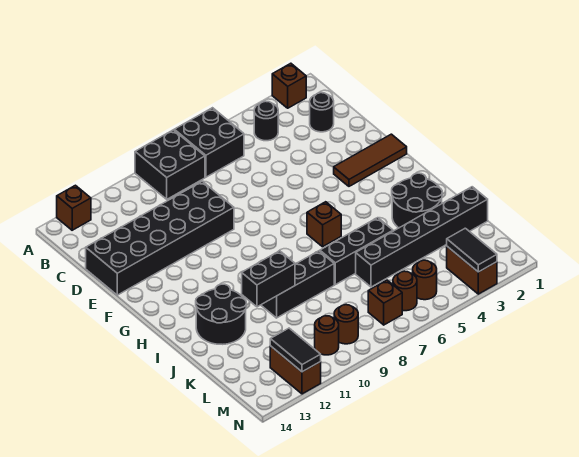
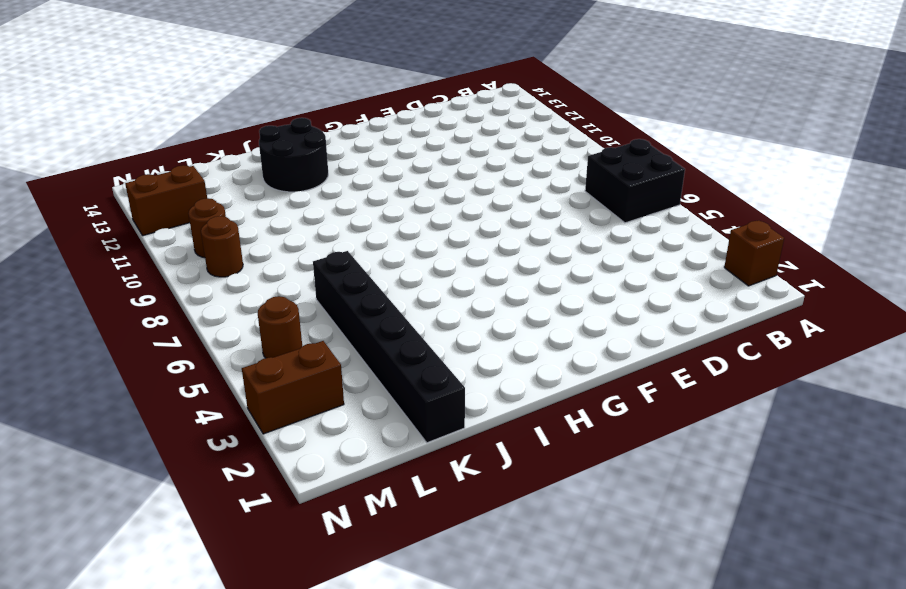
none -> black 2x2 brick [135,130,205,199]
none -> brown 1x1 brick [57,185,91,230]
none -> black 1x1 round brick [254,101,278,141]

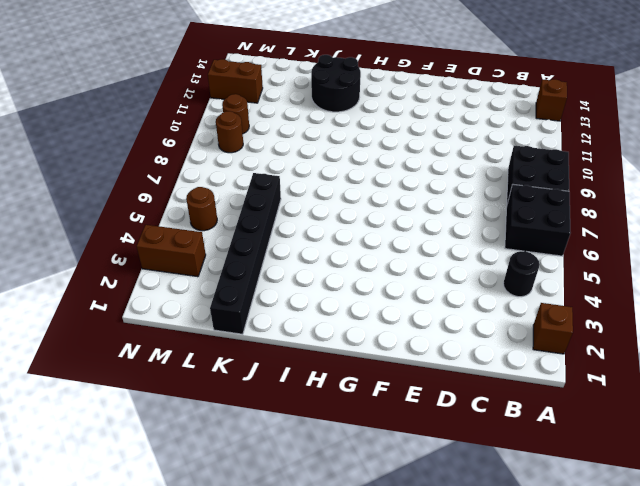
none -> black 1x1 round brick [310,93,334,132]
none -> black 2x6 brick [86,181,234,295]
none -> brown 1x3 tile [334,134,407,186]

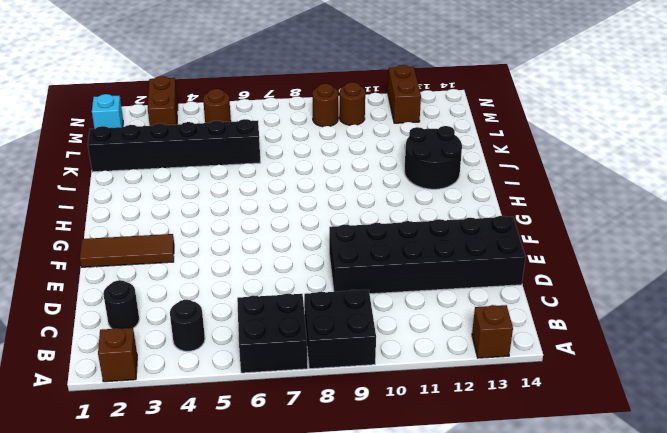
cyan 1x1 brick [92,94,123,129] -> none
none -> brown 1x1 brick [307,202,341,247]
none -> black 2x2 round brick [392,173,442,228]
none -> black 1x3 brick [320,218,393,285]

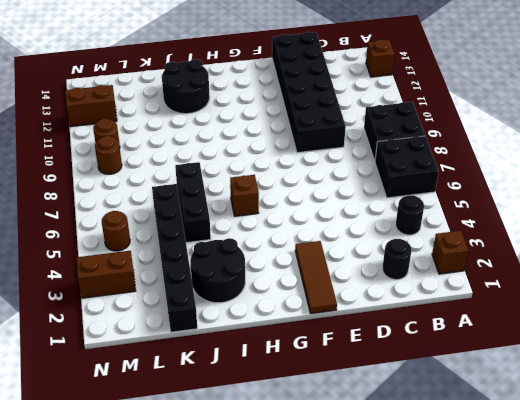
none -> black 1x3 brick [261,251,334,318]
none -> brown 1x1 round brick [393,271,417,311]
none -> brown 1x1 brick [368,280,402,325]

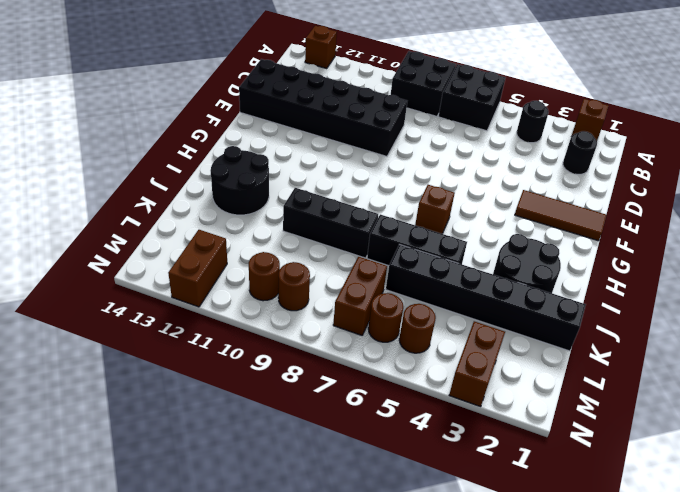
brown 1x2 brick [333,256,387,335] -> brown 1x1 brick [368,280,402,325]
none -> black 1x2 brick [242,251,295,307]
none -> black 1x2 tile [447,228,497,272]
none -> black 1x2 tile [270,328,321,372]

